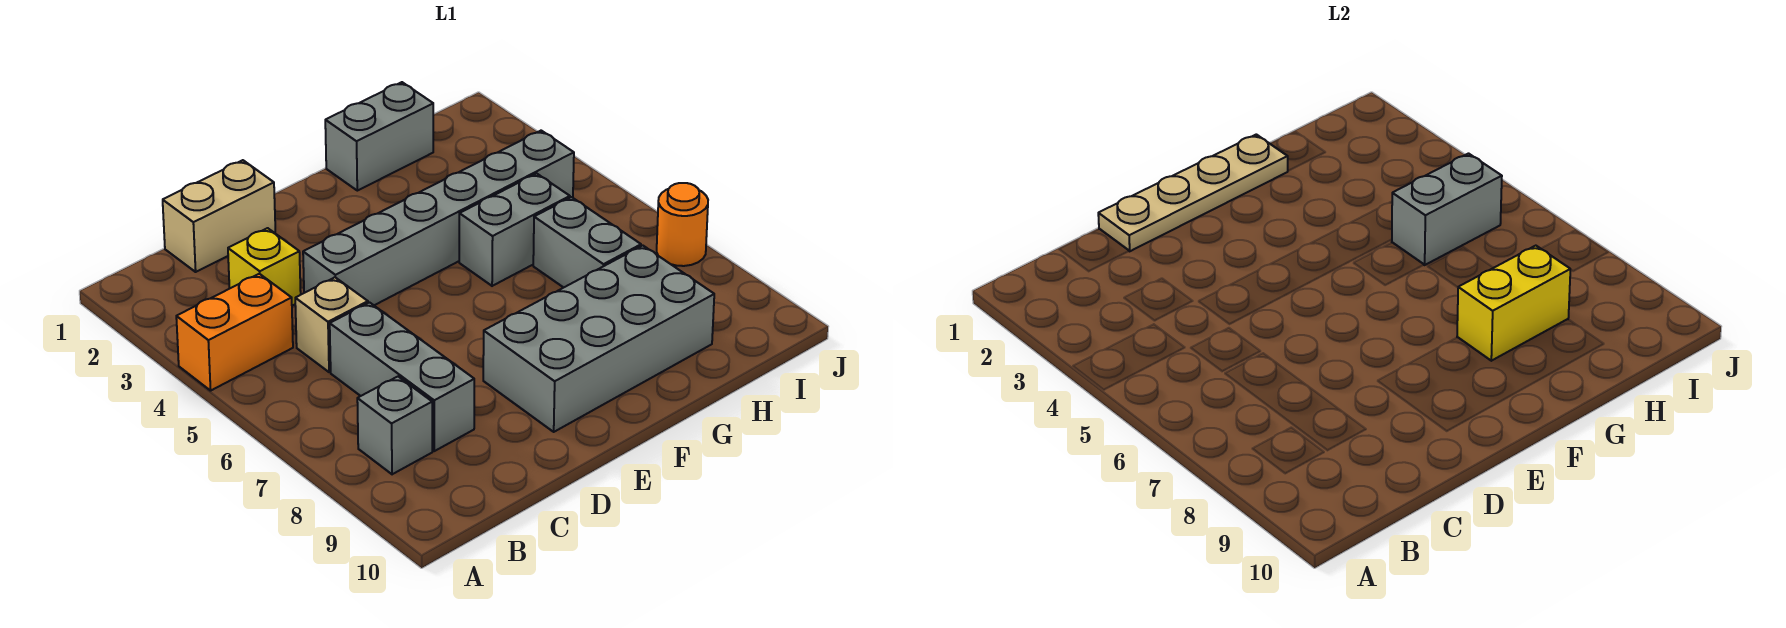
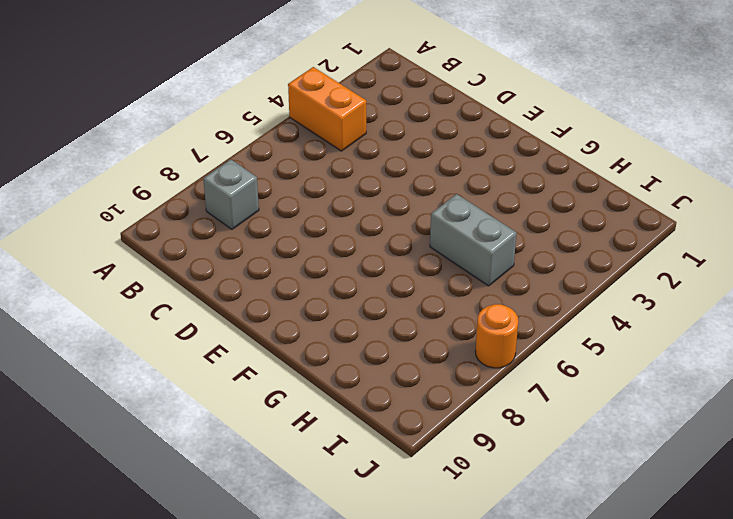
none -> tan 1x2 brick [163,160,275,272]
none -> yellow 1x1 brick [228,228,301,306]
none -> tan 1x1 brick [295,277,368,372]

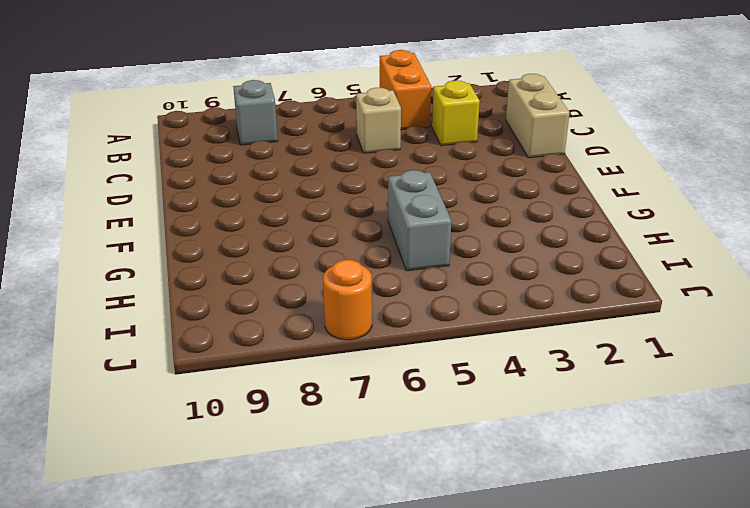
none -> grey 1x3 brick [330,303,474,451]
none -> grey 1x6 brick [303,131,574,305]
none -> grey 2x4 brick [483,246,714,432]

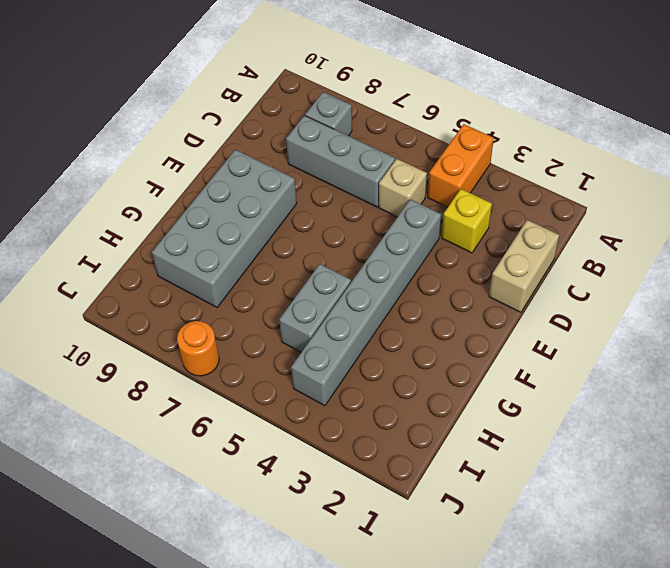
none -> grey 1x2 brick [325,82,433,191]
none -> grey 1x2 brick [533,197,641,288]
none -> tan 1x4 plate [1098,134,1288,251]

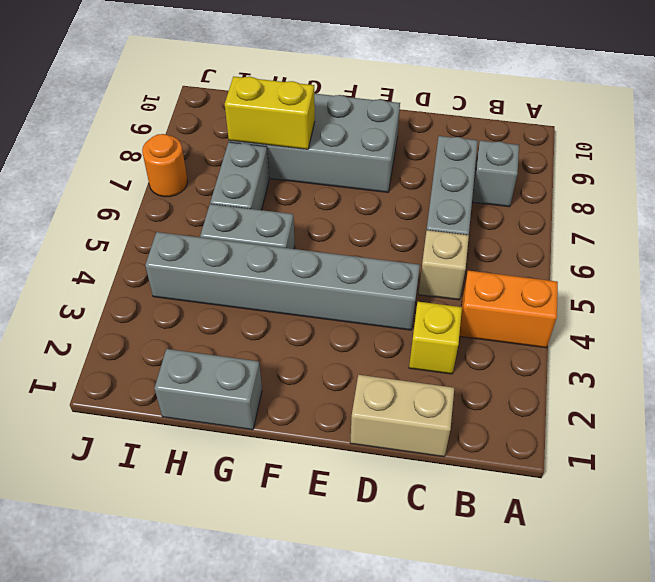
none -> tan 1x4 plate [1098,134,1288,251]
none -> grey 1x2 brick [1392,154,1502,265]

